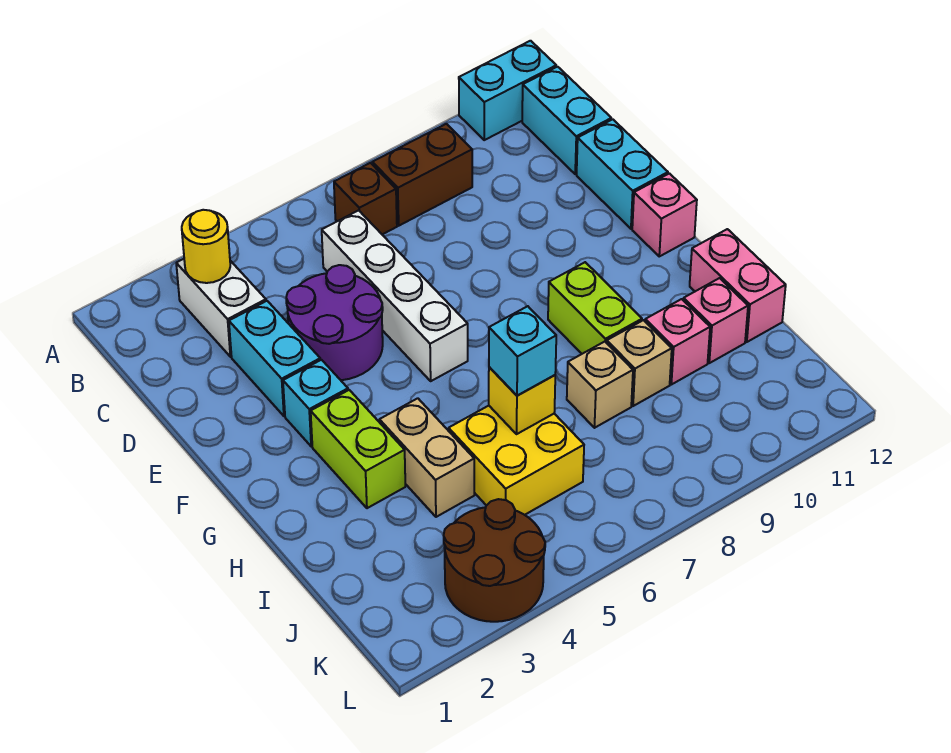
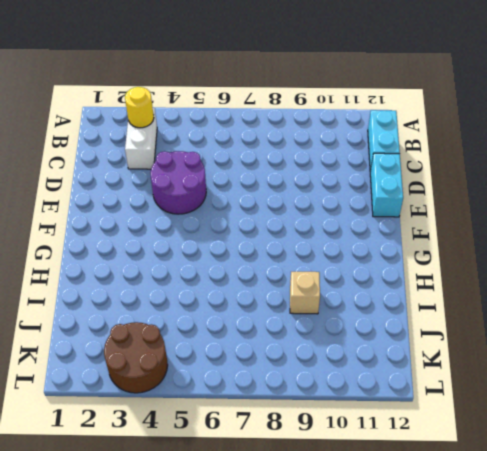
none -> cyan 1x2 brick [459,41,556,140]
none -> brown 1x1 brick [334,163,397,234]
none -> brown 1x2 brick [372,124,472,226]

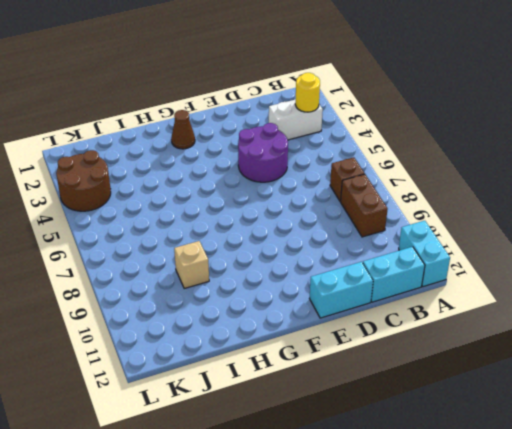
brown 1x1 cone [171,110,195,149] -> none
none -> white 1x4 brick [322,210,468,381]
none -> cyan 1x2 brick [229,301,320,416]
none -> cyan 1x1 brick [283,360,348,446]

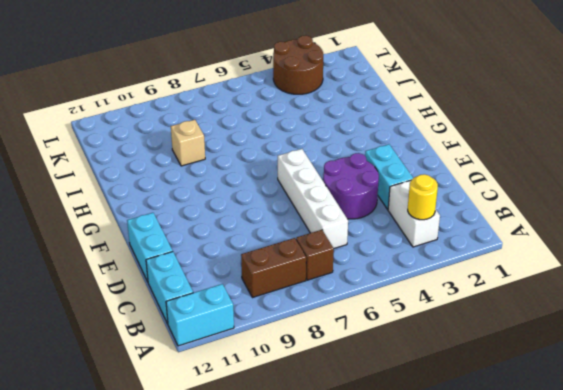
none -> cyan 1x1 brick [283,360,348,446]
none -> pink 1x1 brick [632,173,697,256]
none -> lime 1x2 brick [311,390,405,508]

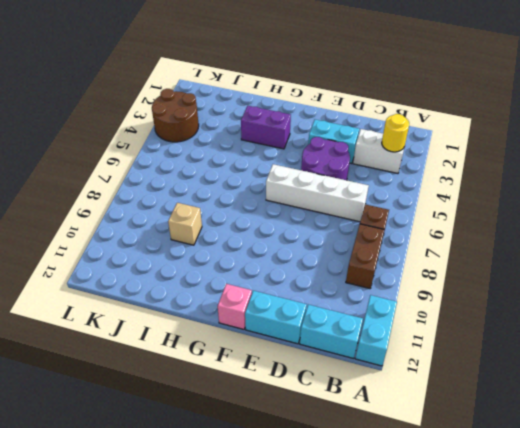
purple 1x2 brick [241,106,291,149] -> lime 1x2 brick [311,390,405,508]
none -> cyan 1x1 brick [283,360,348,446]
none -> lime 1x2 brick [548,262,642,354]
none -> tan 1x2 brick [379,398,474,517]

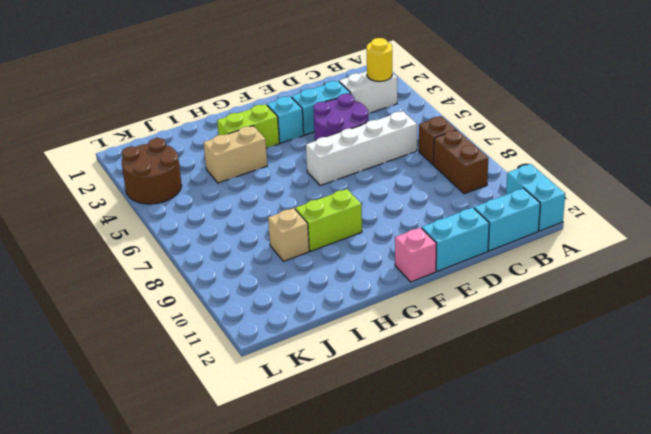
none -> pink 1x2 brick [690,229,786,342]
none -> yellow 2x2 brick [449,406,584,515]
none -> tan 1x1 brick [567,342,633,428]

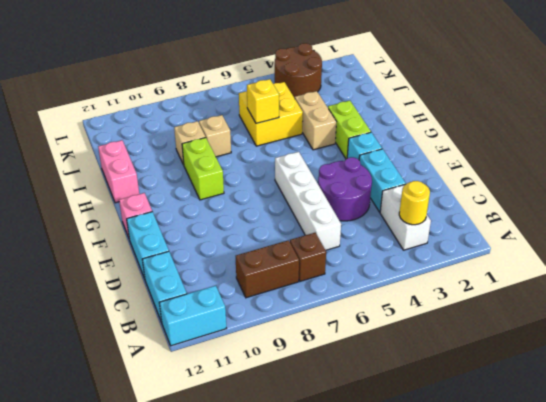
none -> pink 1x1 brick [645,299,710,385]
none -> pink 1x1 brick [683,278,748,363]
none -> cyan 1x1 brick [489,306,556,396]

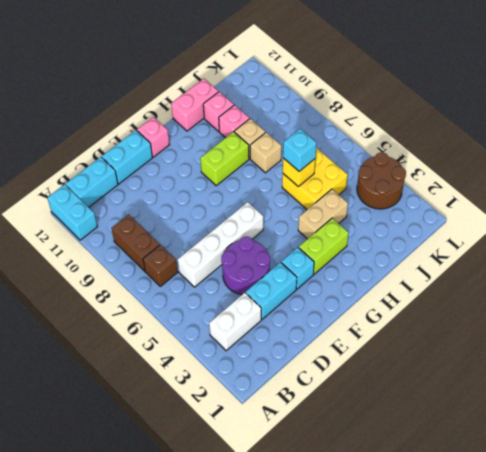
none -> yellow 1x1 round brick [182,210,230,283]

